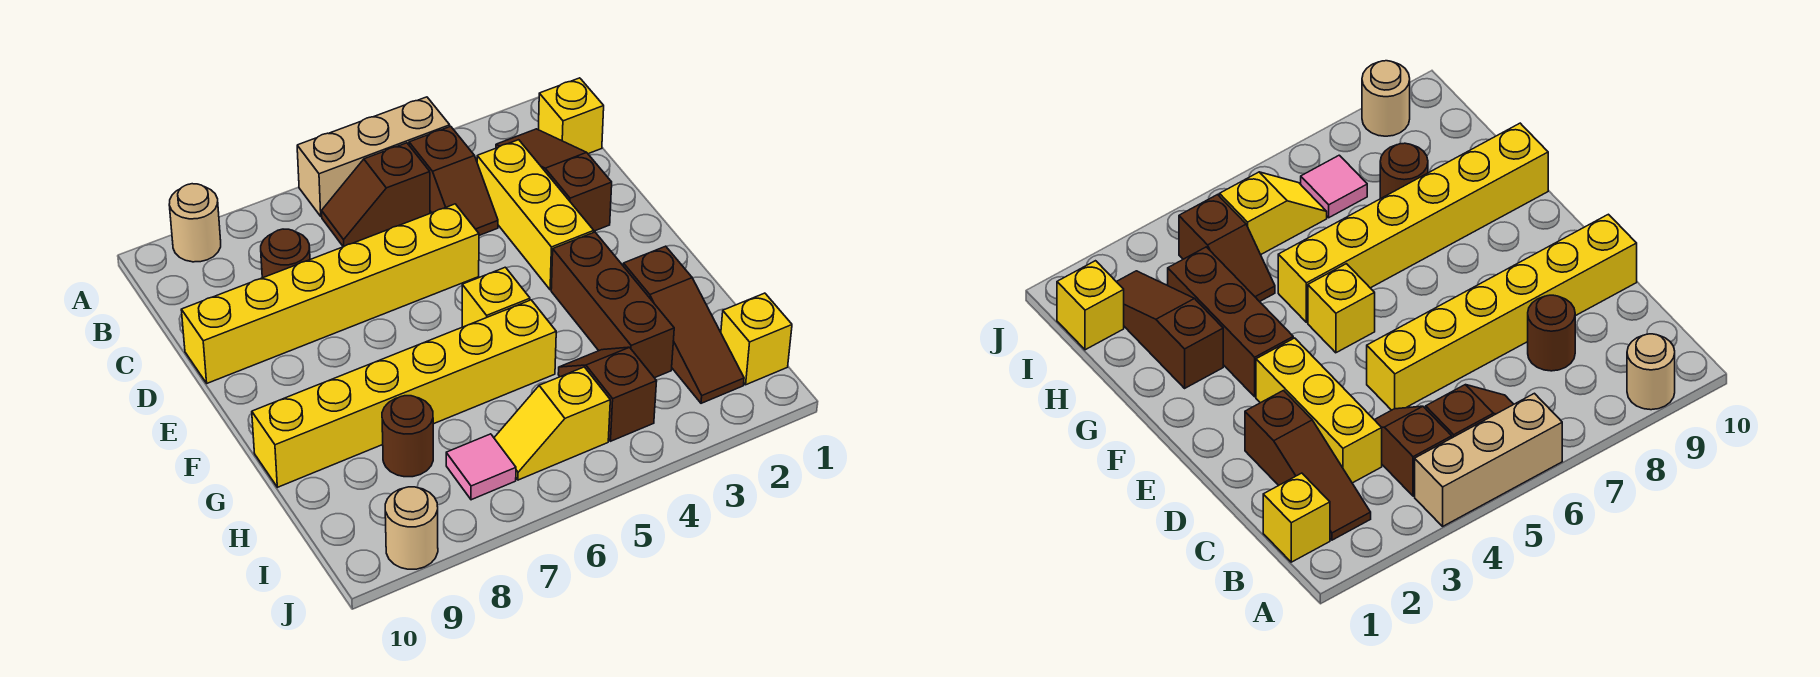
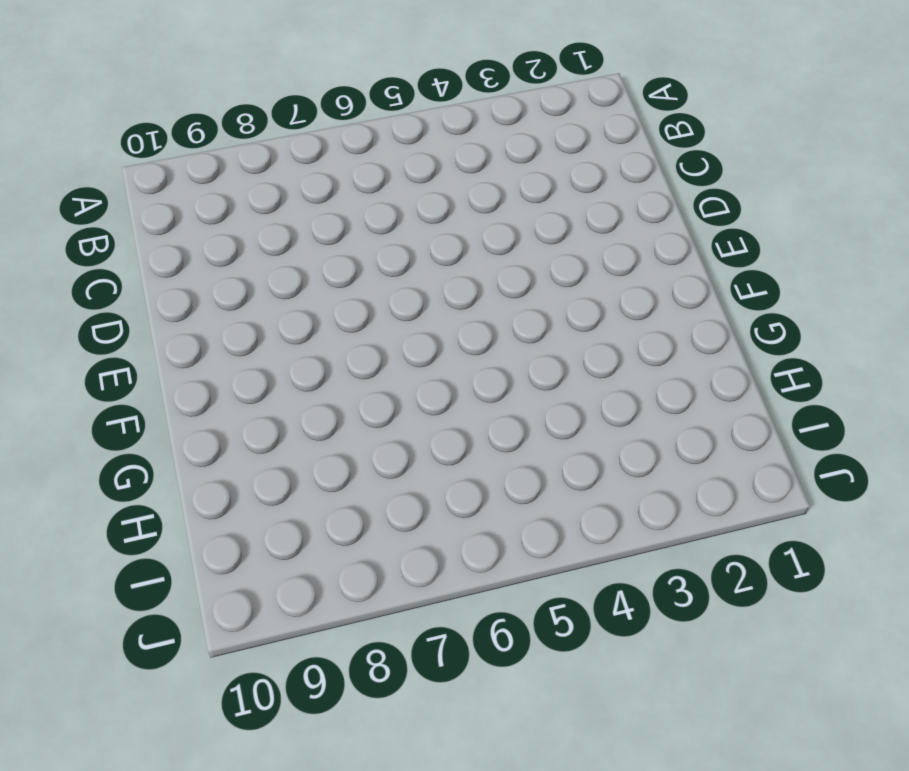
none -> tan 1x3 brick [297,97,450,217]
none -> tan 1x1 round brick [169,184,221,262]
none -> yellow 1x1 brick [538,78,604,154]

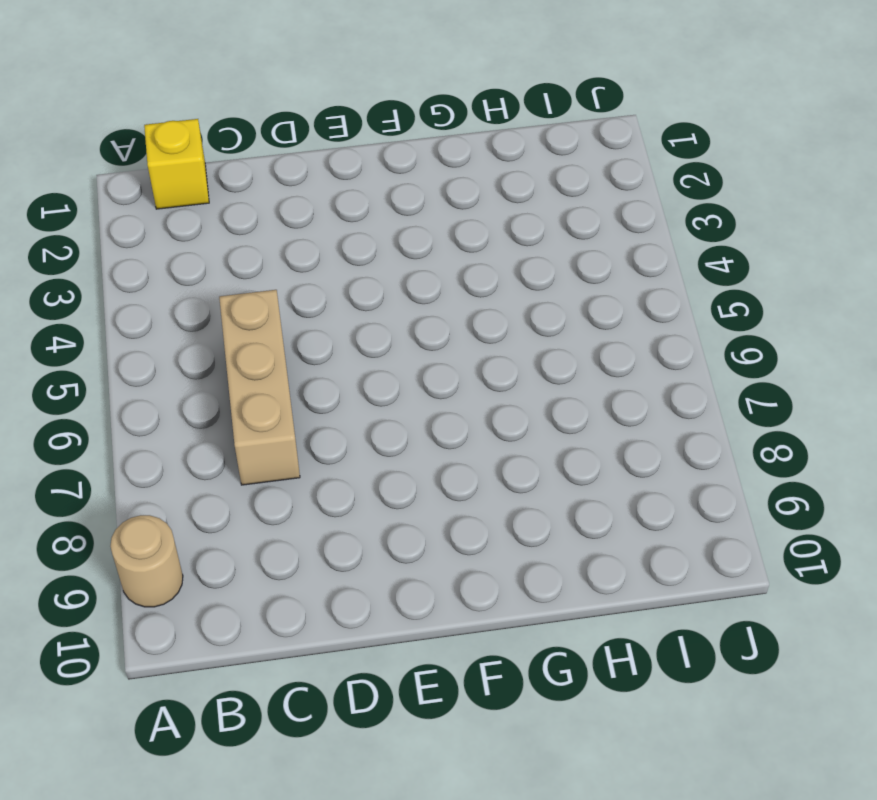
tan 1x3 brick [219,290,300,485] -> tan 1x3 brick moved to [297,97,450,217]
none -> brown 1x3 slope [496,129,612,231]
none -> brown 1x2 slope [409,126,498,235]
none -> brown 1x2 slope [322,143,430,247]

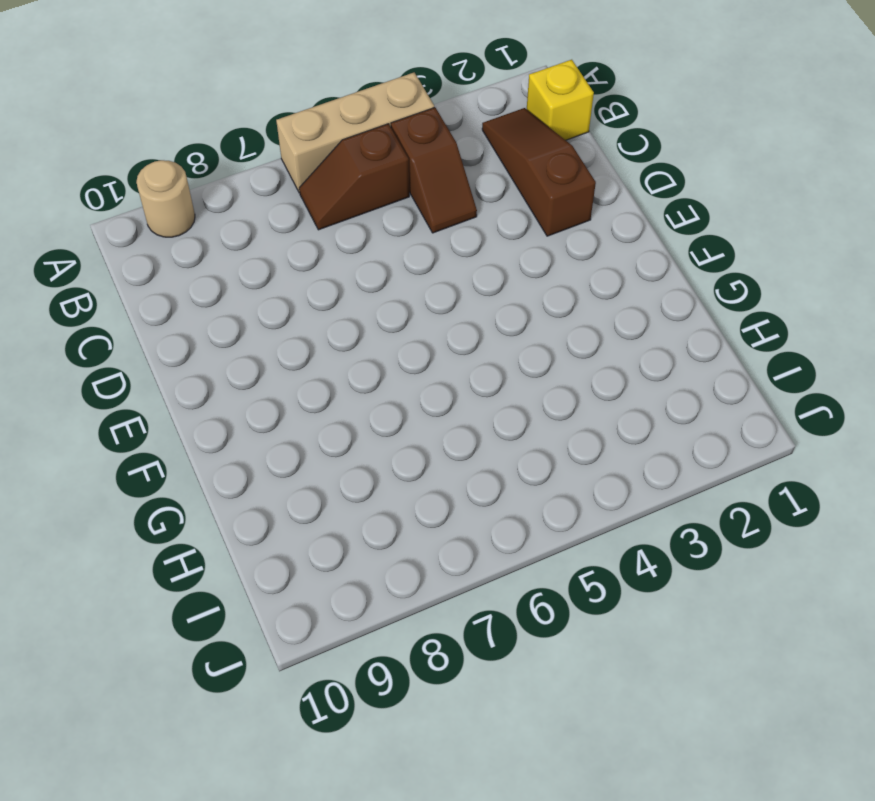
none -> yellow 1x3 brick [477,140,594,290]
none -> brown 1x1 round brick [261,229,310,278]
none -> yellow 1x6 brick [181,204,479,383]

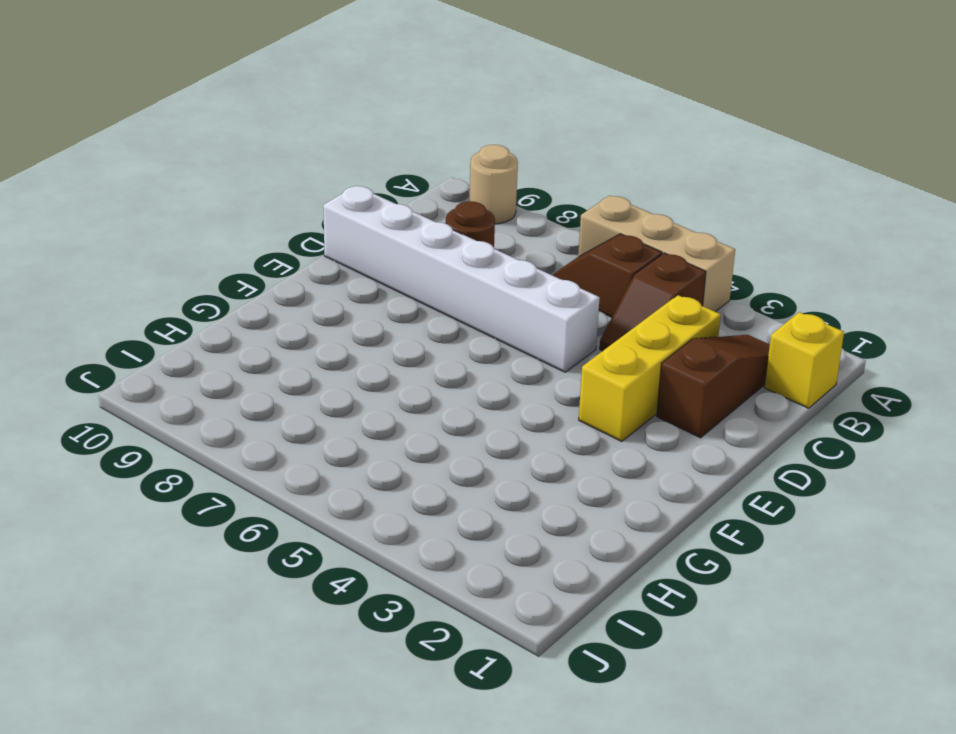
white 1x6 brick [323,186,600,372] -> yellow 1x6 brick [181,204,479,383]
none -> brown 1x3 brick [551,232,674,378]
none -> yellow 1x1 brick [462,267,530,327]
none -> brown 1x3 slope [623,246,744,403]

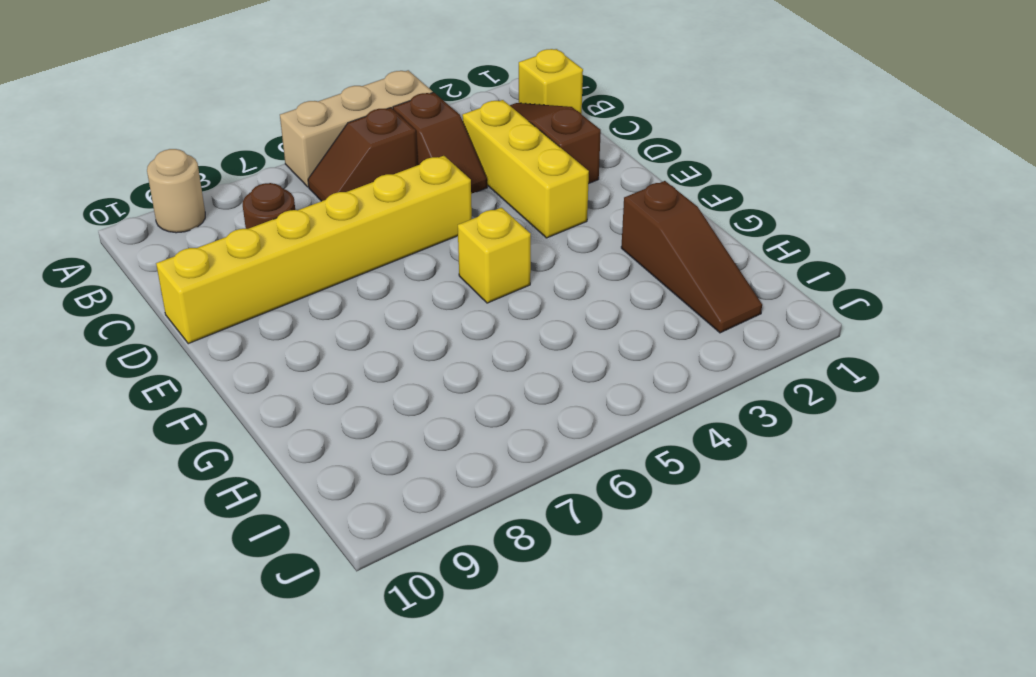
none -> brown 1x3 brick [551,232,674,378]
none -> yellow 1x6 brick [252,300,556,487]
none -> brown 1x2 slope [558,347,657,441]

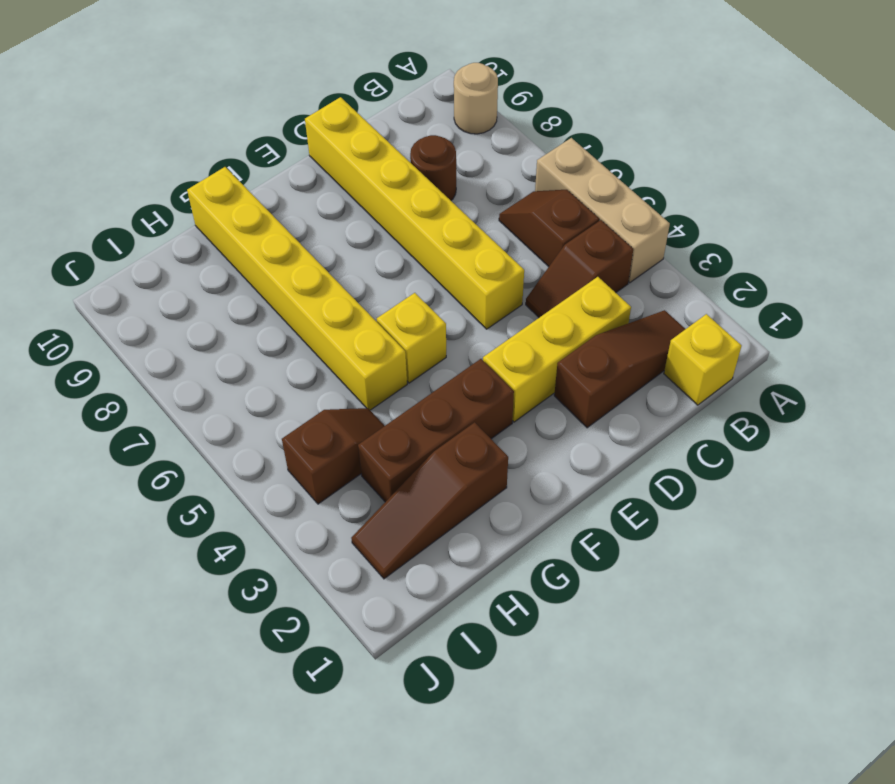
none -> brown 1x1 round brick [382,396,433,477]
none -> yellow 1x1 brick [721,293,792,385]
none -> yellow 1x2 slope [494,367,610,480]

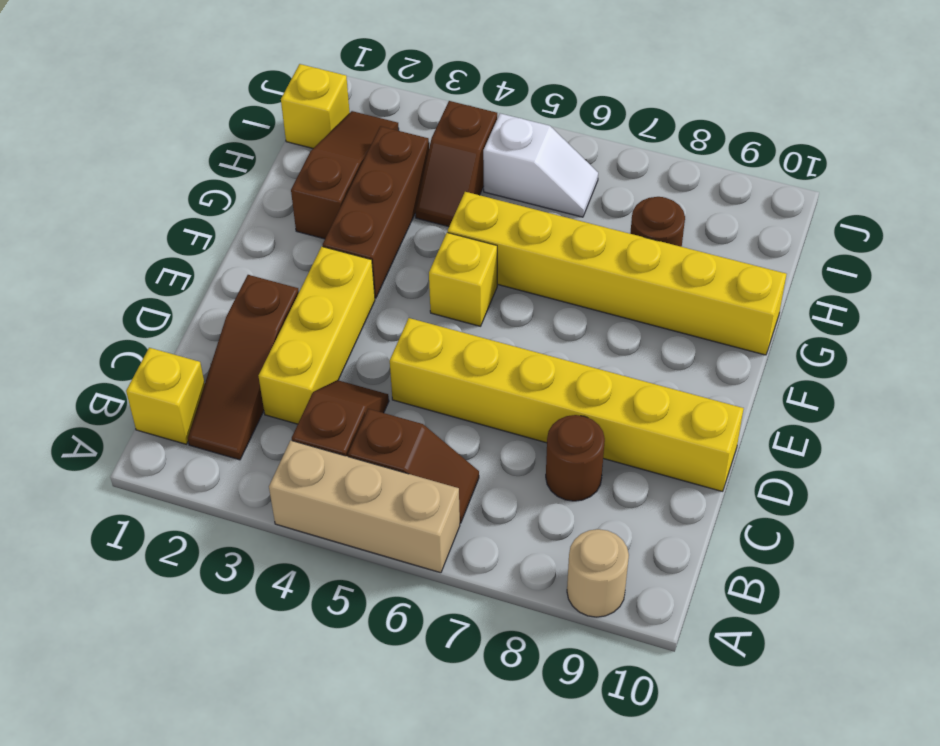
white 1x2 slope [483,113,598,217] -> yellow 1x2 slope [494,367,610,480]
none -> pink 1x1 tile [446,434,516,500]
none -> tan 1x1 round brick [385,487,438,569]

